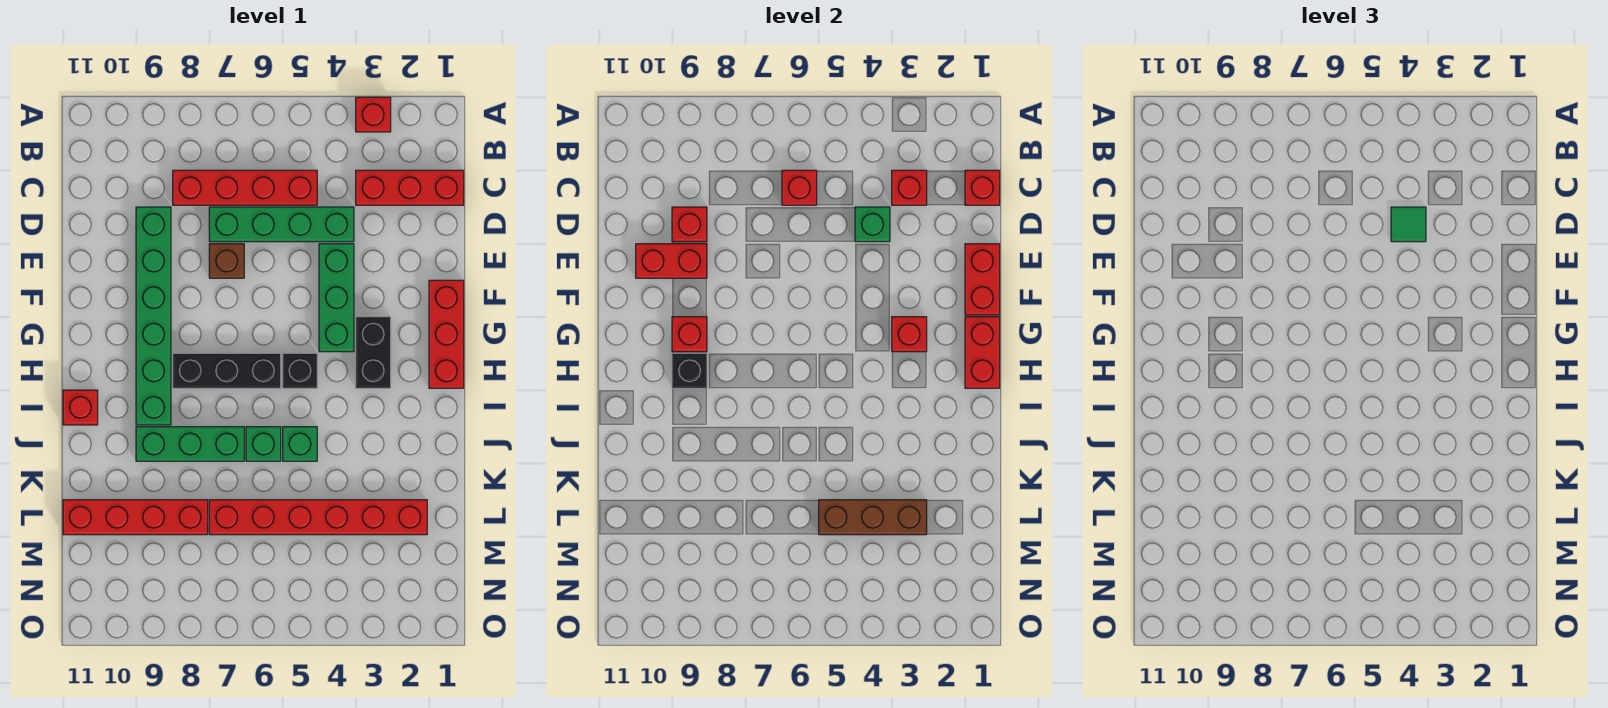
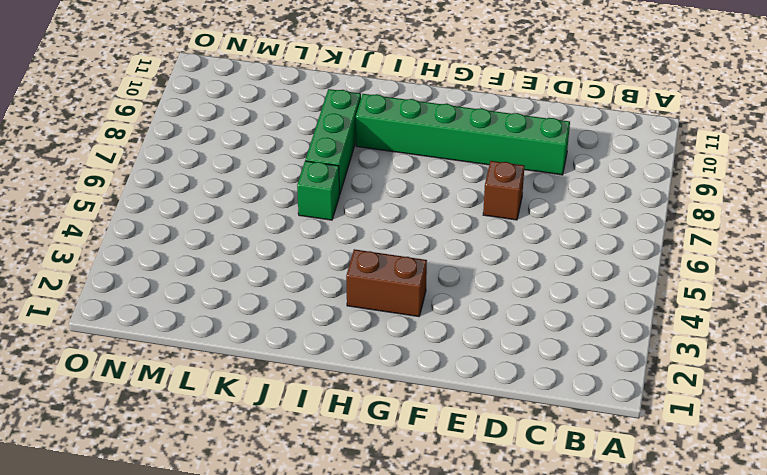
brown 1x2 brick [346,249,427,317] -> black 1x2 brick [356,317,391,388]
none -> red 1x1 brick [356,97,391,132]
none -> red 1x3 brick [356,170,464,205]
none -> red 1x4 brick [173,170,317,205]
none -> green 1x4 brick [209,207,354,242]

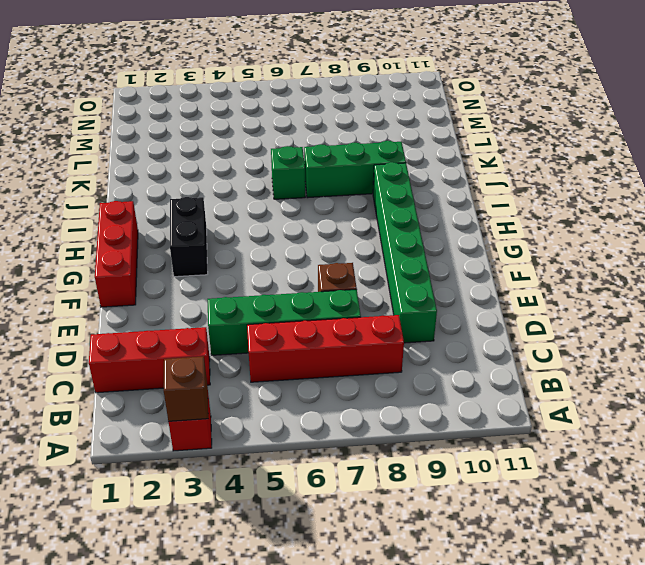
brown 1x1 brick [164,356,208,421] -> none
none -> green 1x3 brick [319,244,354,352]
none -> black 1x1 brick [283,353,317,388]
none -> black 1x3 brick [173,353,281,388]
none -> red 1x1 brick [63,390,98,425]

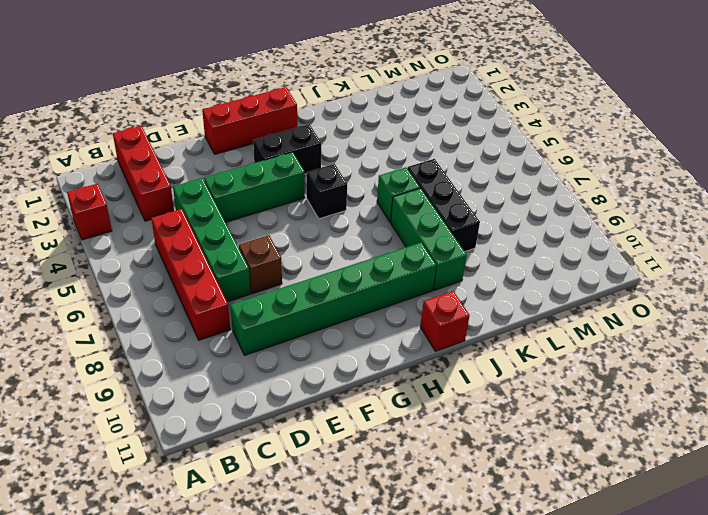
black 1x3 brick [407,159,480,251] -> black 1x3 brick moved to [173,353,281,388]
none -> green 1x1 brick [283,427,317,461]
none -> red 1x6 brick [209,500,427,535]
none -> red 1x4 brick [63,500,208,535]
none -> red 1x1 brick [965,170,1000,205]

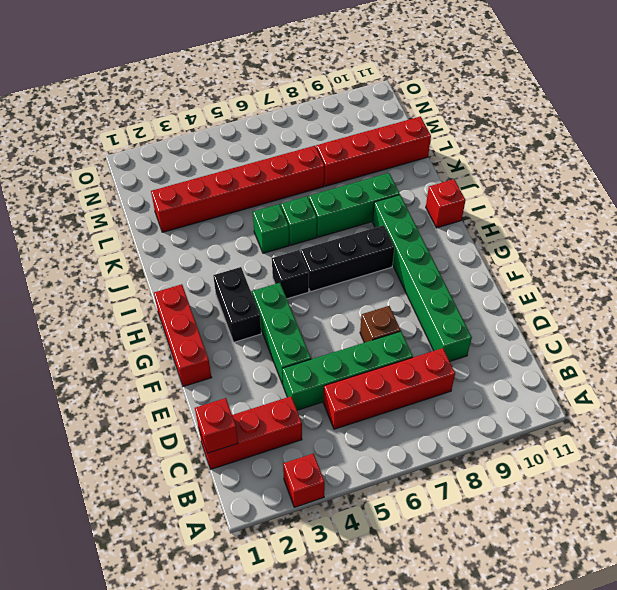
none -> red 1x1 brick [892,170,927,205]
none -> red 1x1 brick [782,170,817,205]
none -> green 1x1 brick [855,207,890,242]
none -> red 1x1 brick [672,207,707,242]

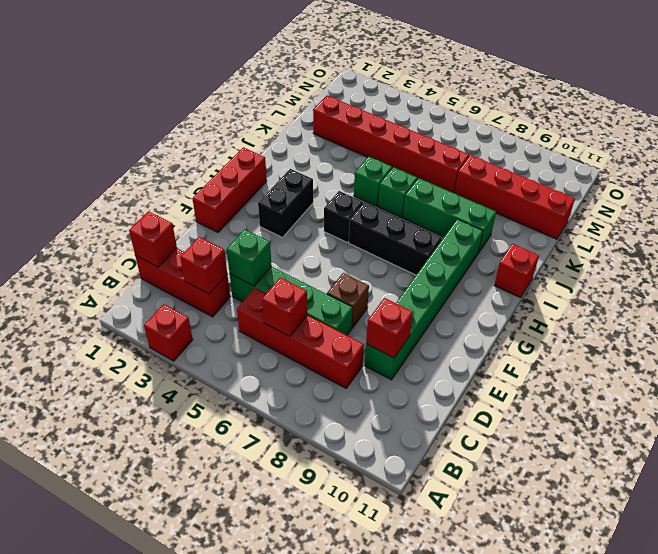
none -> green 1x3 brick [319,244,354,352]
none -> red 1x2 brick [965,244,1000,315]
none -> red 1x2 brick [636,244,707,278]
none -> red 1x2 brick [965,317,1000,388]

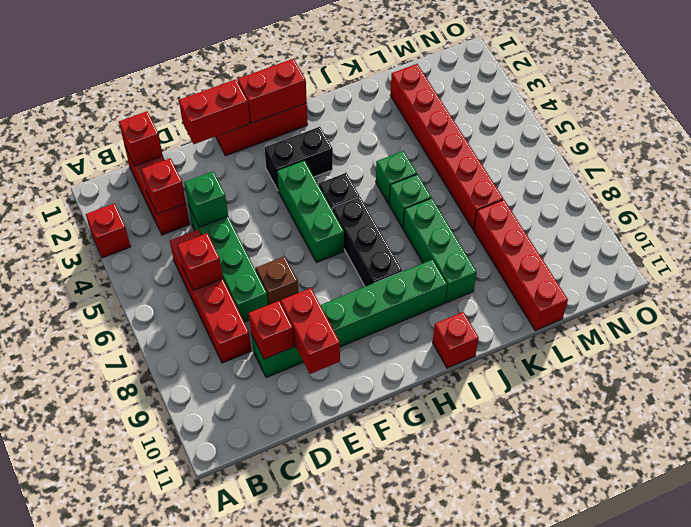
green 1x3 brick [277,160,344,263] -> green 1x3 brick turned to [319,244,354,352]
none -> red 1x1 brick [892,317,927,352]
none -> red 1x1 brick [672,317,707,352]
none -> black 1x1 brick [672,353,707,388]
none -> brown 1x3 brick [819,500,927,535]

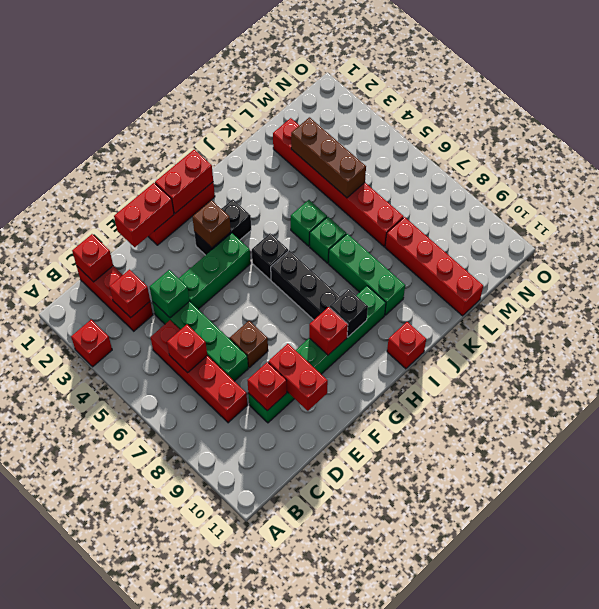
brown 1x1 brick [192,200,231,248] -> red 1x1 brick [892,317,927,352]
none -> green 1x1 tile [1391,207,1426,242]

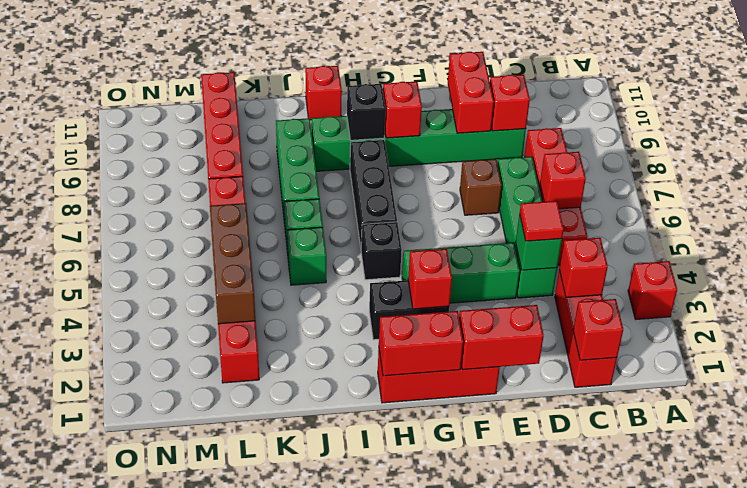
red 1x1 tile [520,201,564,241] -> green 1x1 tile [1391,207,1426,242]

